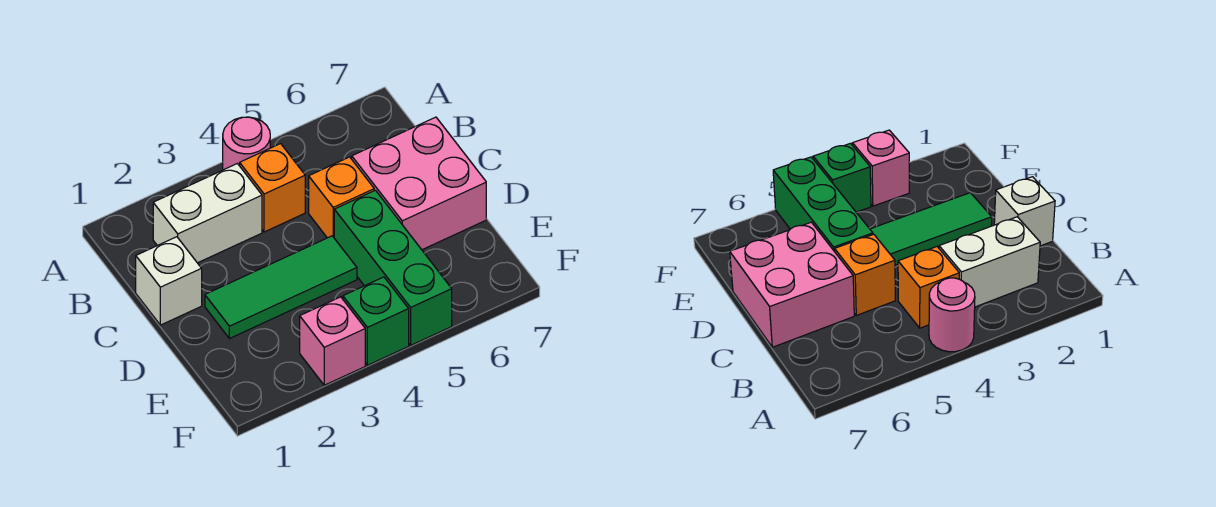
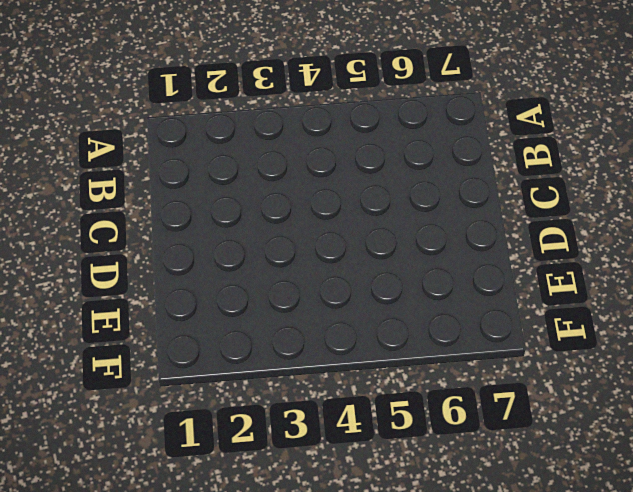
none -> pink 1x1 round brick [223,117,270,170]
none -> white 1x2 brick [153,164,262,263]

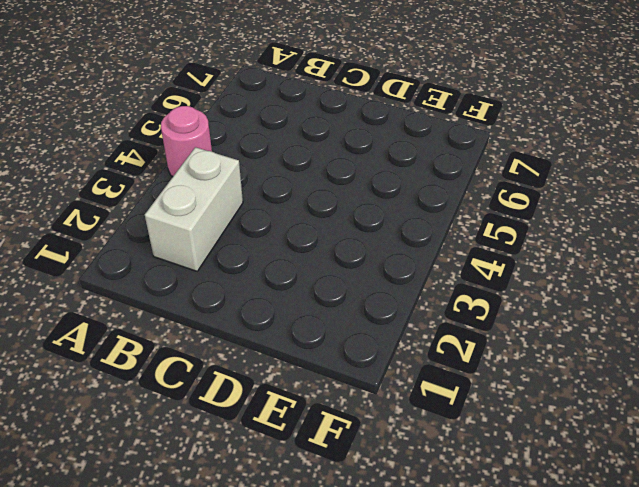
none -> orange 1x1 brick [240,144,305,232]
none -> white 1x1 brick [136,237,202,325]

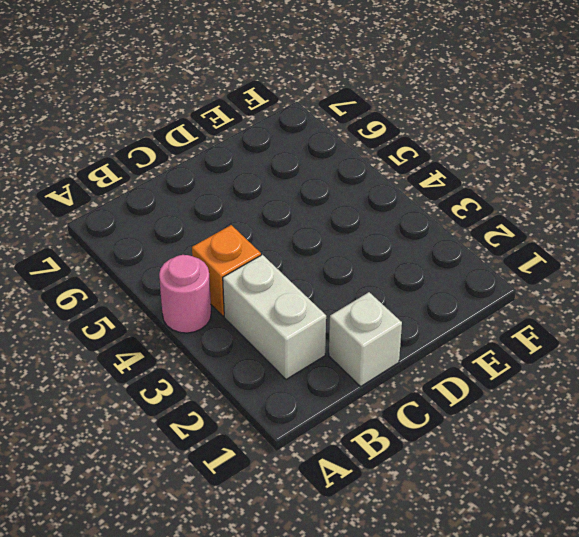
none -> orange 1x1 brick [309,157,374,238]
none -> pink 2x2 brick [352,117,486,250]

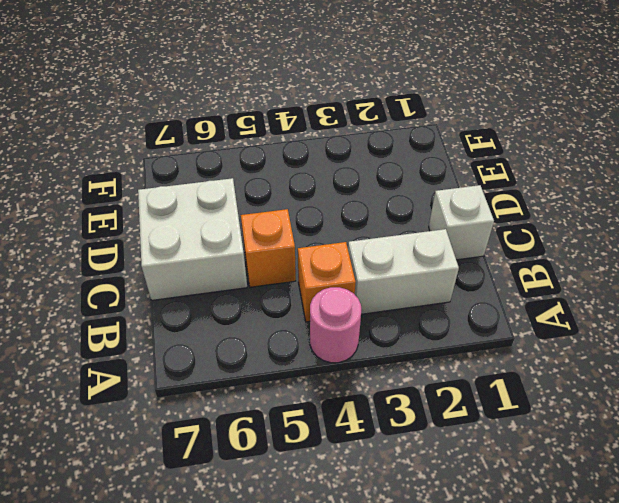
white 2x2 brick [138,178,247,300] -> pink 2x2 brick [352,117,486,250]
none -> green 1x3 tile [205,236,357,339]
none -> green 1x3 brick [334,190,452,345]

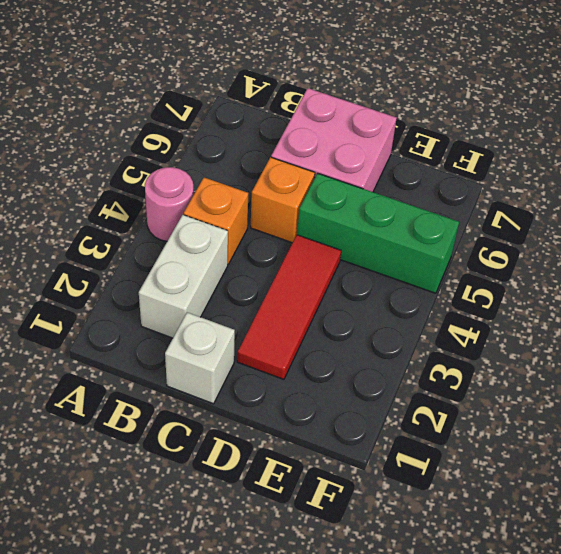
red 1x3 tile [237,235,341,379] -> green 1x3 tile [205,236,357,339]
none -> pink 1x1 brick [300,297,365,385]
none -> green 1x1 brick [343,277,409,365]

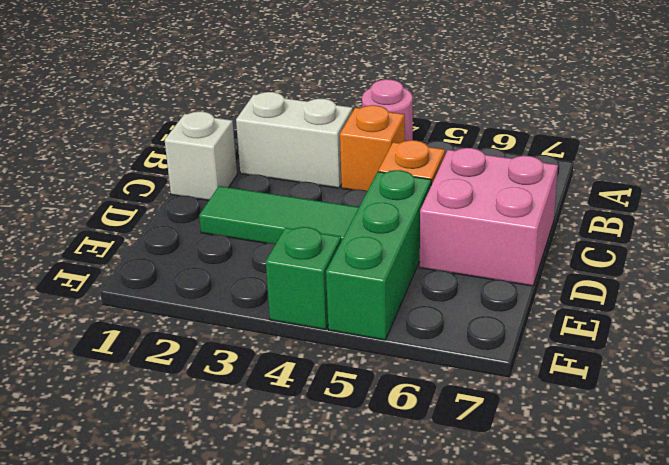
none -> pink 1x1 brick [300,297,365,385]

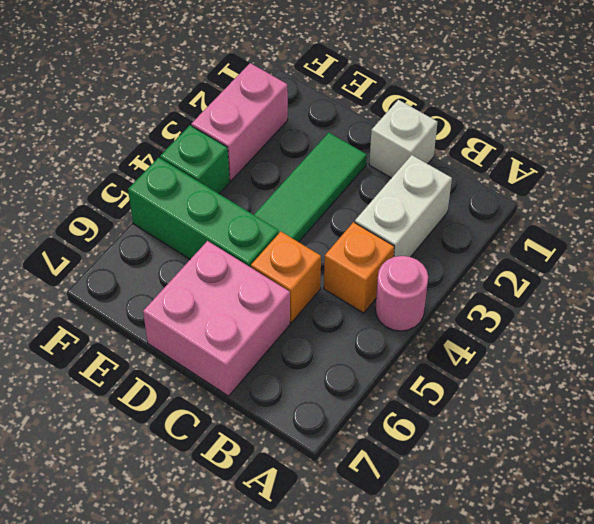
pink 1x2 brick [191,63,288,181] -> pink 1x1 brick [300,297,365,385]

